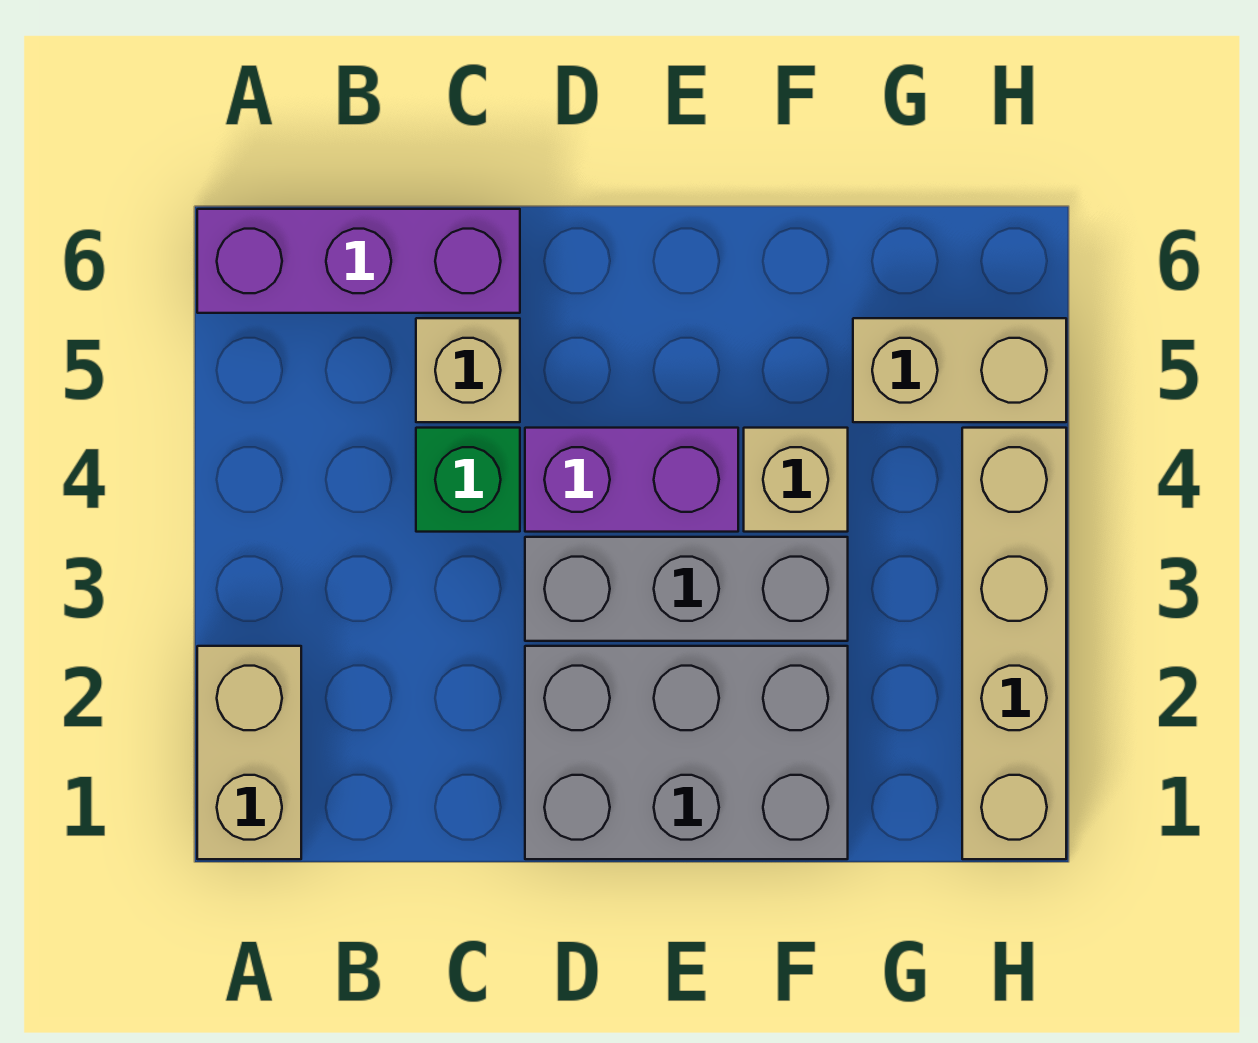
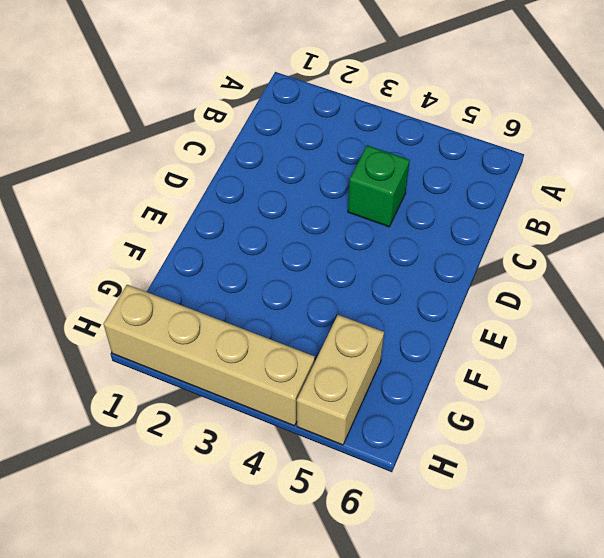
none -> tan 1x2 brick [197,646,301,859]
none -> purple 1x3 brick [197,209,520,313]

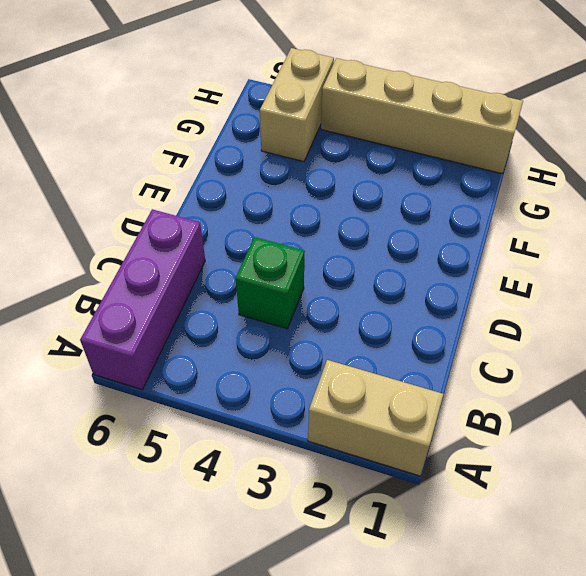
none -> tan 1x1 brick [416,318,520,422]
none -> grey 2x3 brick [525,646,848,859]

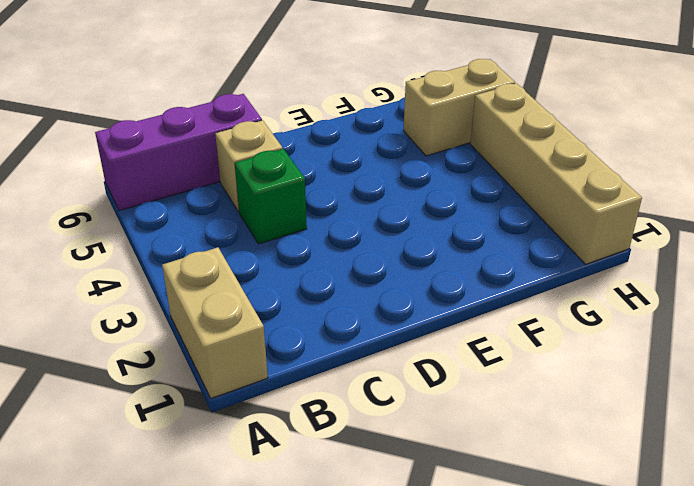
none -> grey 2x3 brick [525,646,848,859]
none -> grey 1x3 brick [525,537,848,641]

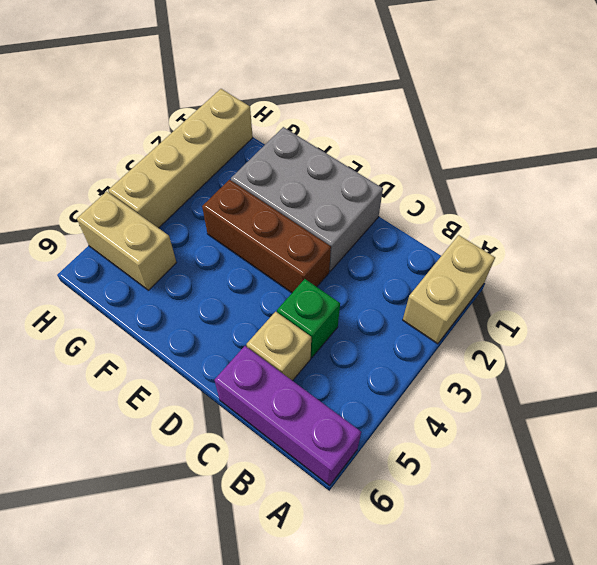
brown 1x3 brick [202,180,331,293] -> grey 1x3 brick [525,537,848,641]
none -> purple 1x2 brick [525,428,738,532]
none -> tan 1x1 brick [744,428,848,532]

